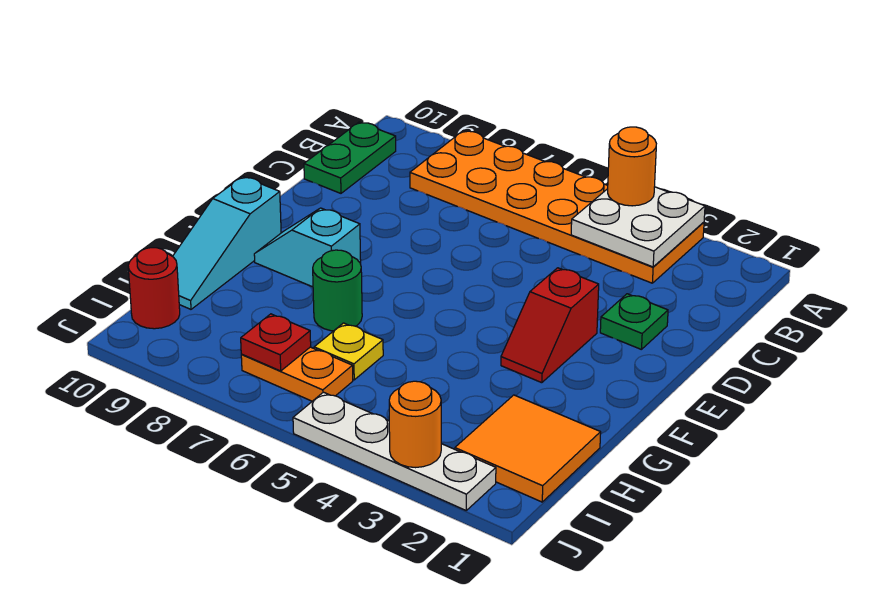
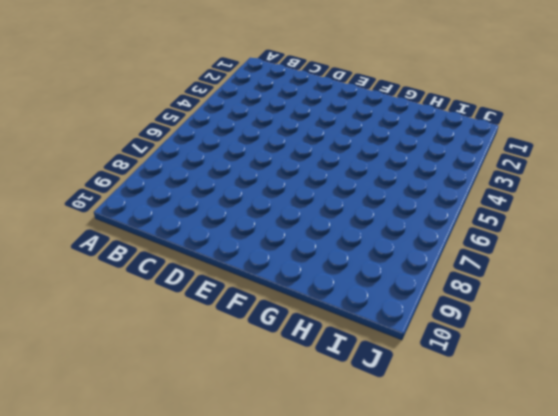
none -> orange 2x6 plate [410,131,704,283]
none -> green 1x2 plate [304,122,396,193]
none -> green 1x1 plate [600,294,668,350]

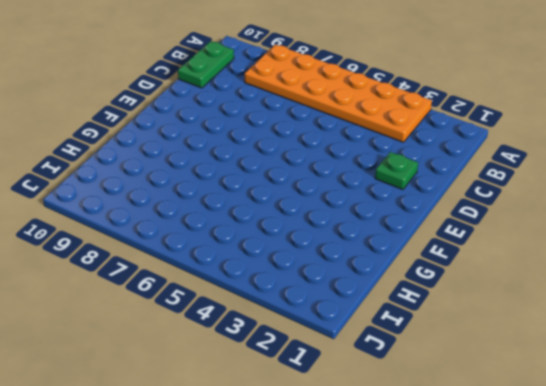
none -> red 1x2 slope [501,268,599,383]
none -> cyan 1x2 slope [254,208,361,287]
none -> cyan 1x3 slope [173,177,281,309]

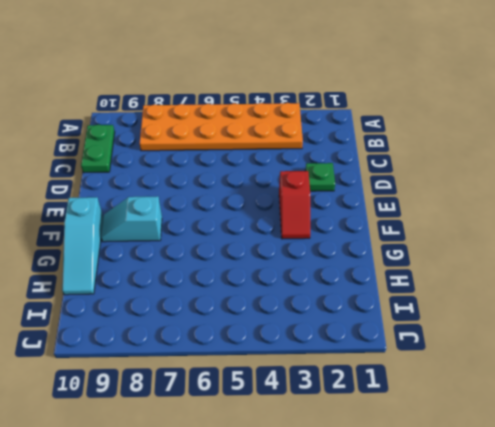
none -> green 1x1 round brick [313,250,362,331]
none -> orange 2x2 tile [455,395,601,502]
none -> yellow 1x1 plate [314,323,383,380]

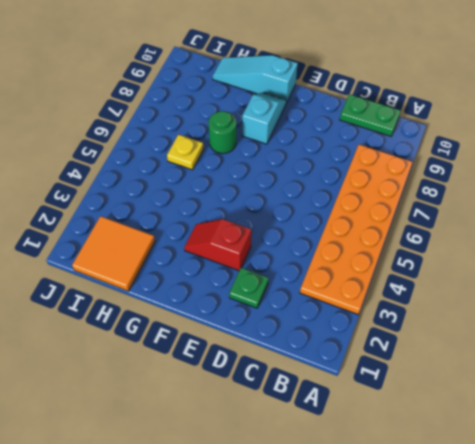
none -> orange 1x2 plate [241,347,353,401]
none -> red 1x1 round brick [128,248,180,329]
none -> white 1x4 plate [293,392,496,510]

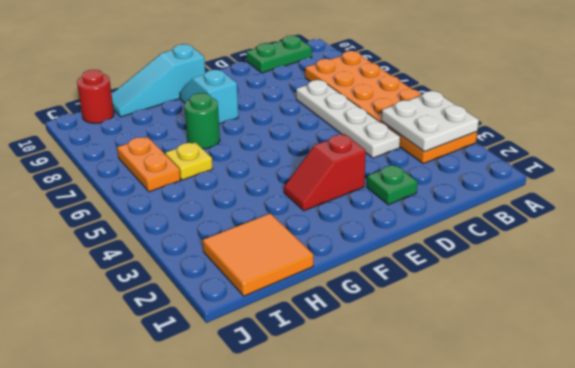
white 1x4 plate [296,80,400,158] -> white 1x4 plate moved to [293,392,496,510]
none -> red 1x1 plate [241,314,311,371]
none -> orange 1x1 round brick [389,381,441,468]
none -> orange 1x1 round brick [608,127,656,206]

